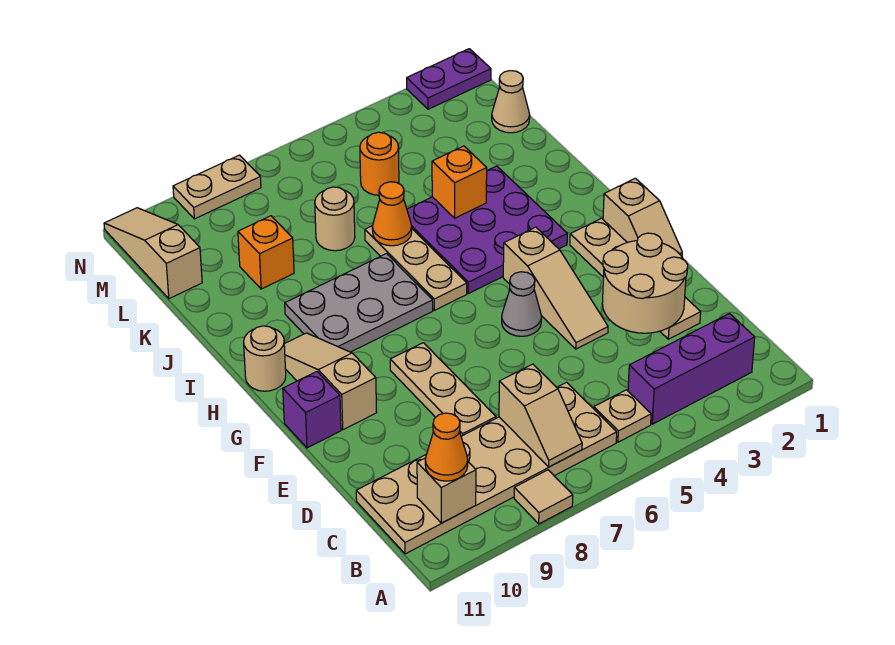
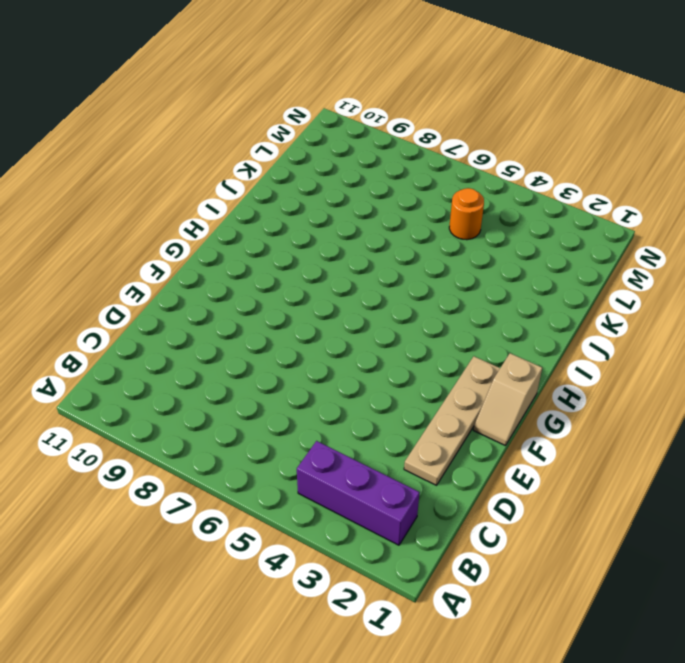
none -> tan 1x1 tile [514,470,573,524]
none -> tan 1x1 plate [594,390,651,442]
none -> tan 2x6 plate [356,382,617,554]

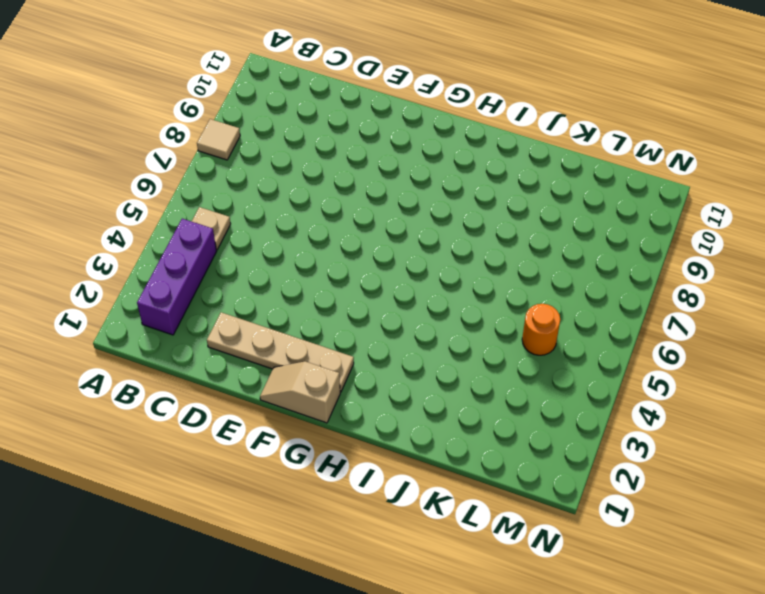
none -> tan 2x6 plate [356,382,617,554]
none -> tan 1x3 plate [390,343,496,436]
none -> tan 1x3 slope [503,227,608,349]

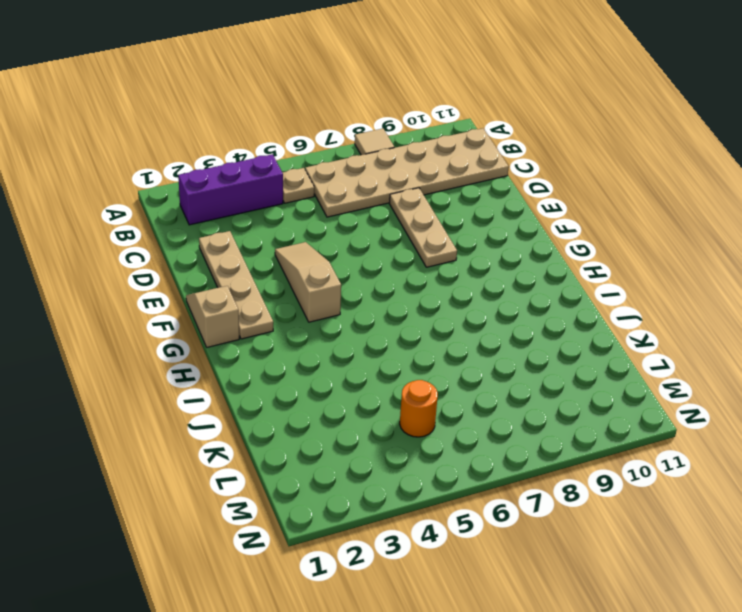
none -> grey 1x1 cone [502,272,541,336]
none -> tan 1x3 slope [284,333,377,430]
none -> purple 1x1 brick [283,372,341,448]

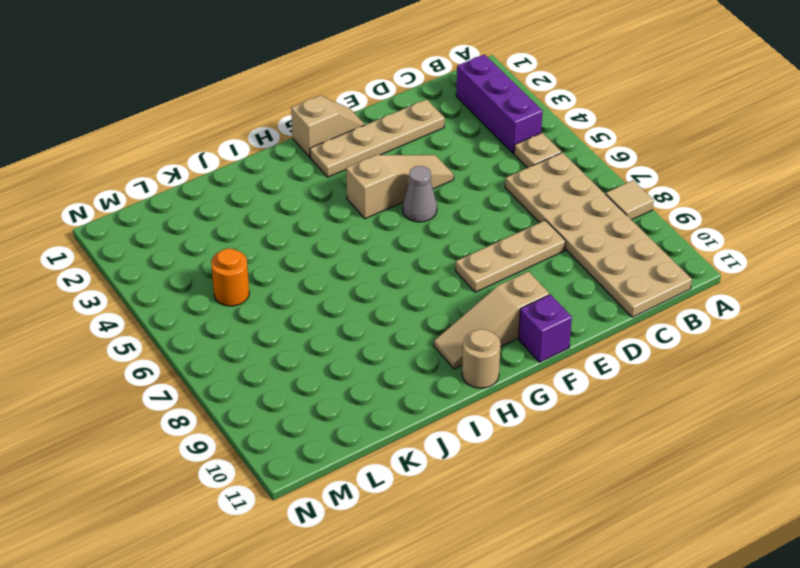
none -> purple 3x3 plate [407,166,567,294]
none -> tan 1x3 plate [365,226,467,310]
none -> grey 2x3 plate [285,254,433,352]

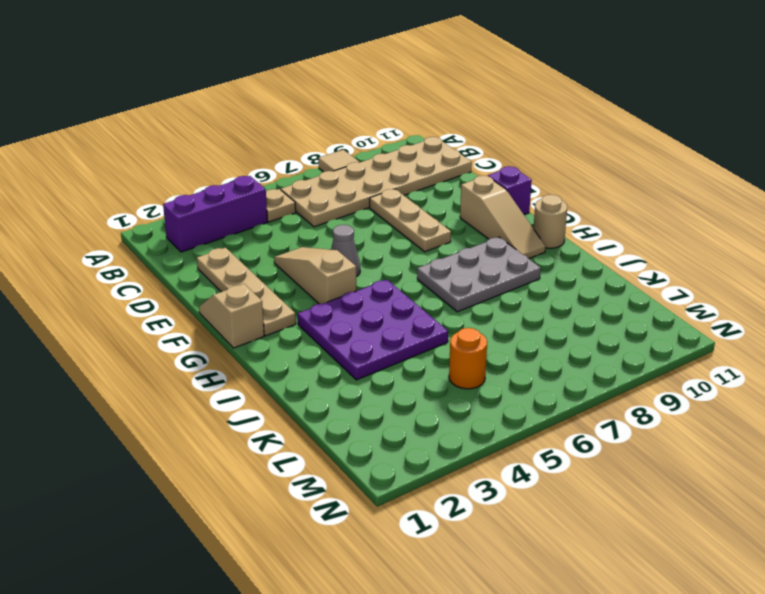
none -> tan 1x3 plate [365,226,467,310]
none -> tan 1x1 round brick [315,187,355,251]
none -> orange 1x1 brick [238,216,294,289]

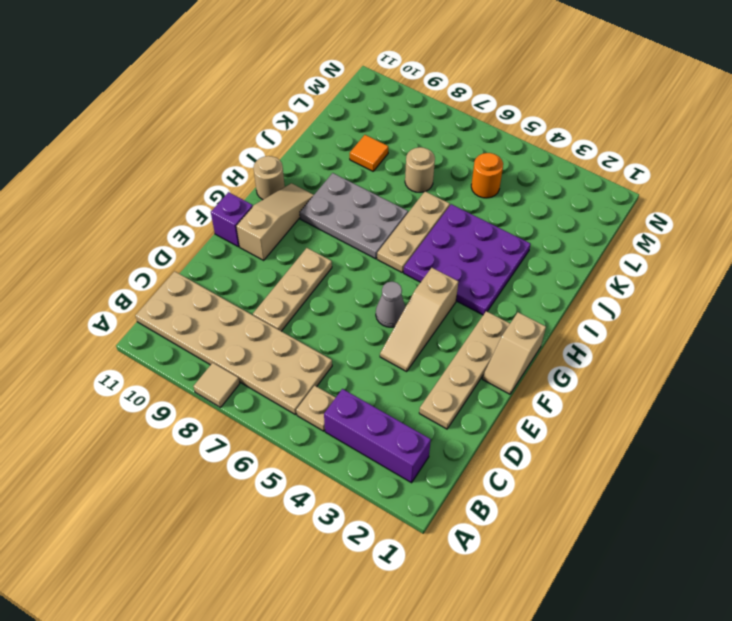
orange 1x1 tile [350,135,388,171] -> orange 1x1 brick [238,216,294,289]
none -> tan 1x1 cone [492,71,530,133]
none -> tan 1x3 slope [104,208,202,299]
none -> purple 1x2 plate [407,49,491,109]

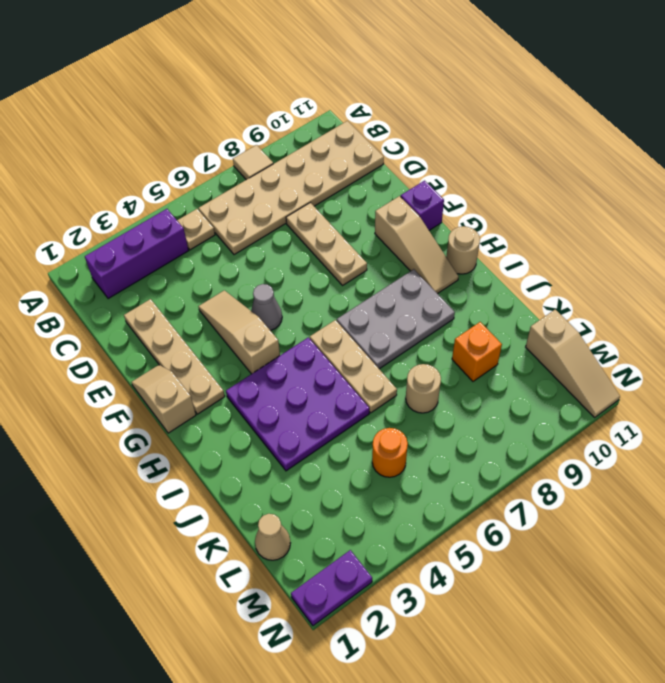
none -> tan 1x2 plate [173,155,261,219]
none -> tan 1x2 slope [499,364,582,467]
none -> tan 1x1 brick [417,458,476,523]

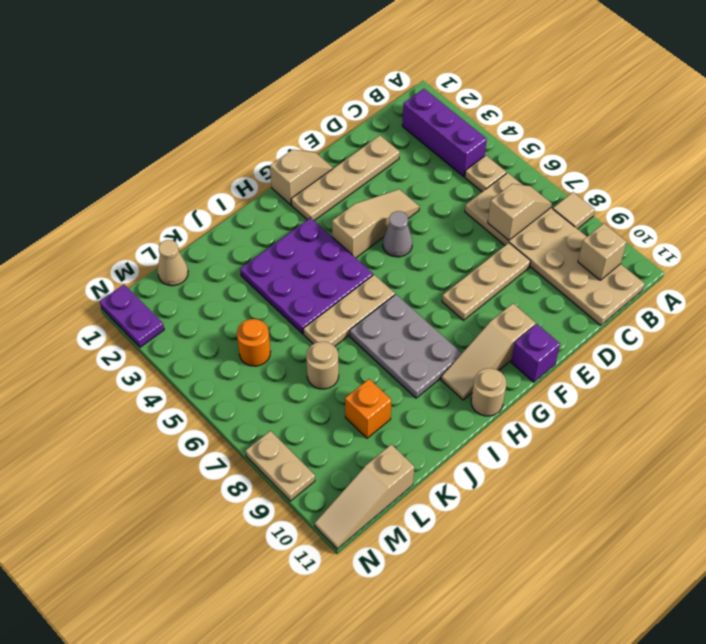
none -> tan 2x2 round brick [602,233,688,333]
none -> orange 1x1 brick [432,146,487,218]
none -> orange 1x1 cone [372,182,412,246]

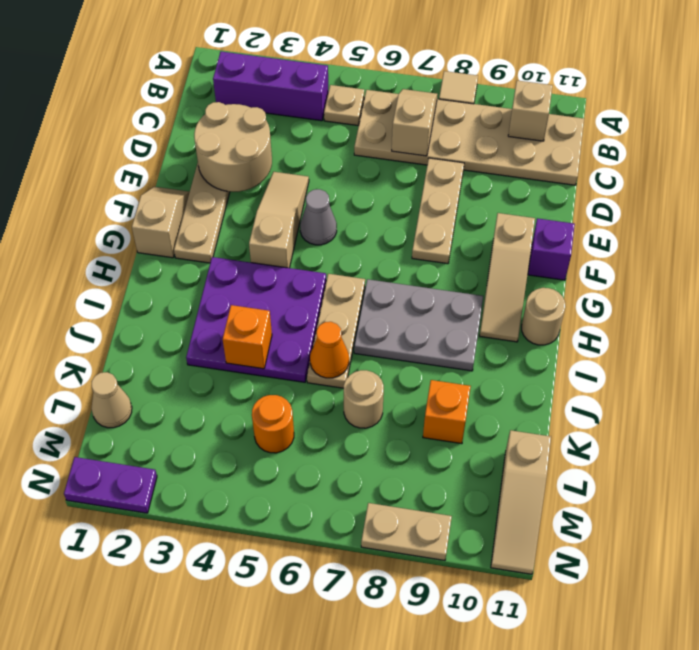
none -> orange 1x1 cone [425,413,468,481]

